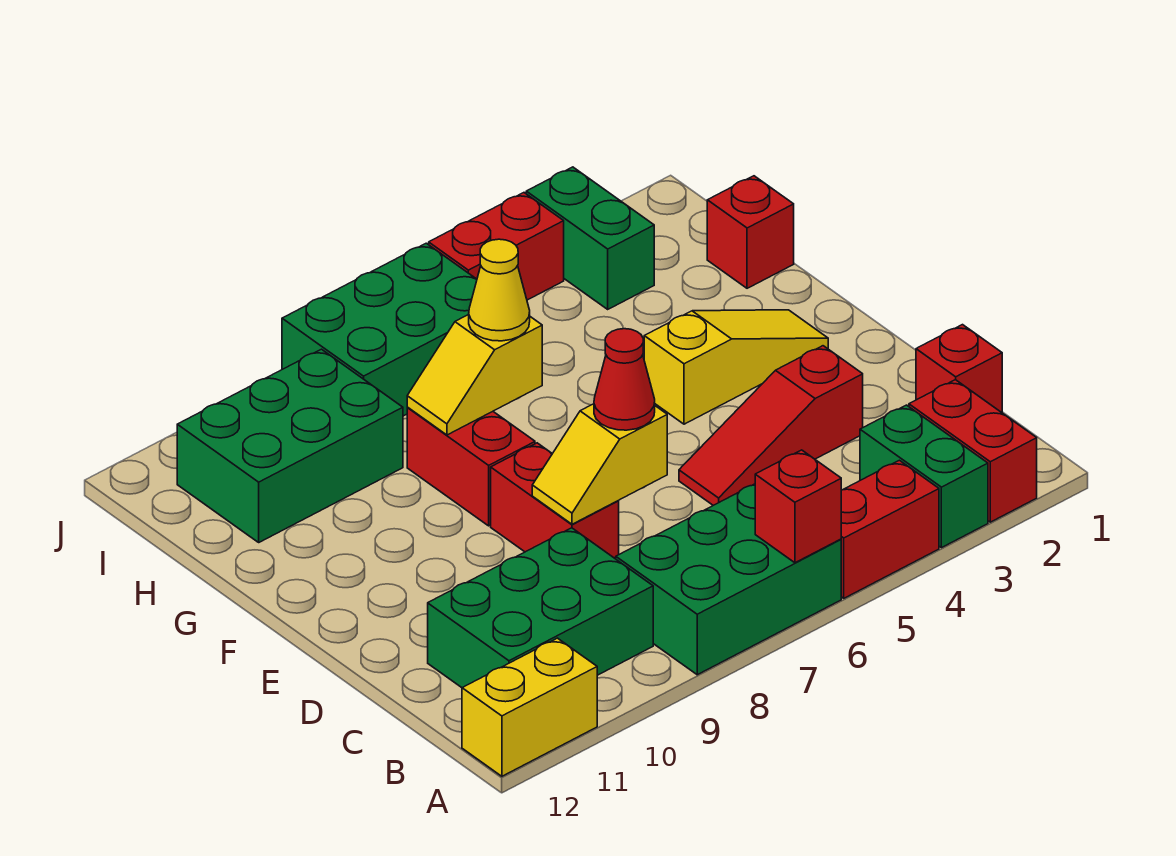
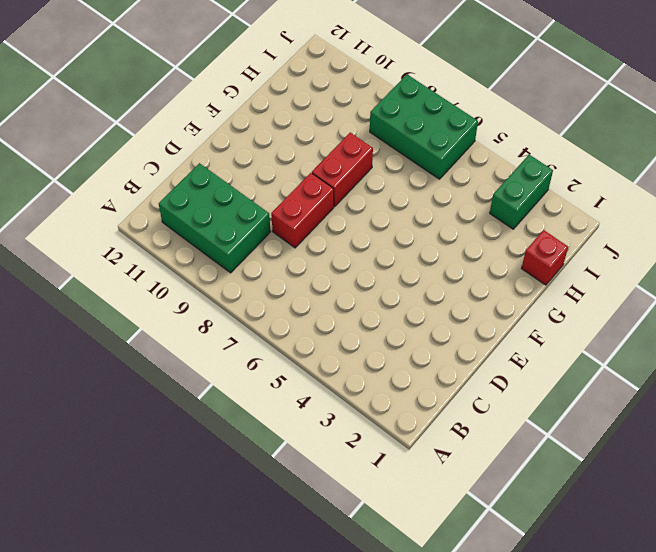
none -> red 1x2 brick [909,380,1037,522]
none -> green 1x2 brick [860,405,988,548]
none -> red 1x2 brick [841,460,939,598]

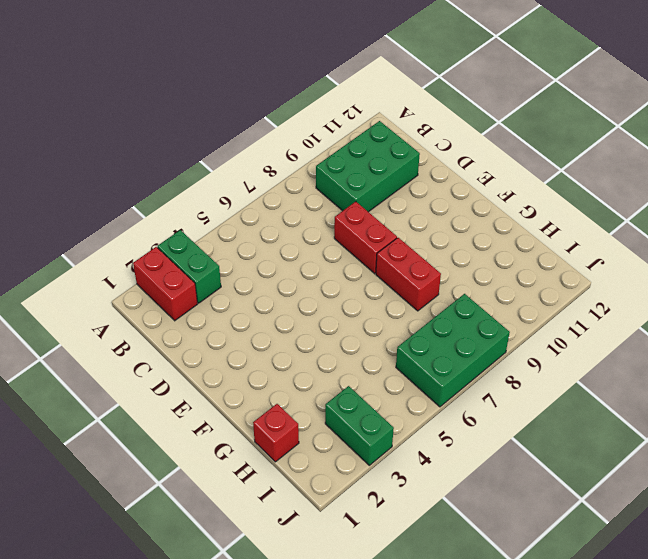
none -> red 1x2 brick [841,460,939,598]
none -> green 2x3 brick [616,484,841,675]
none -> yellow 1x2 brick [462,638,597,776]

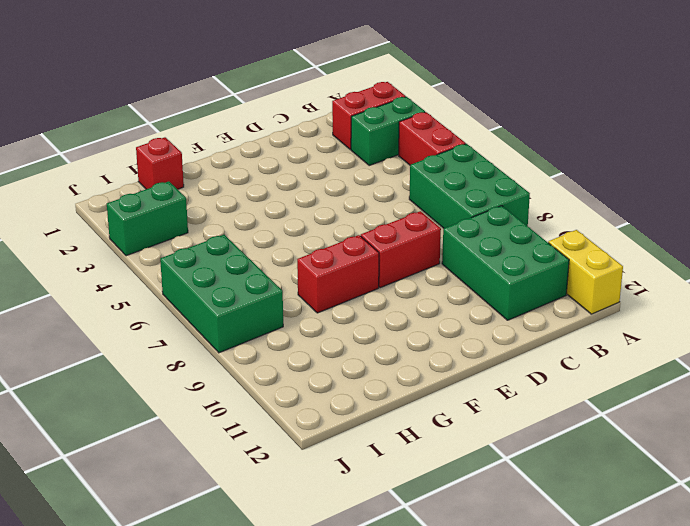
none -> red 1x1 brick [916,325,1002,413]
none -> red 1x3 slope [679,346,863,505]
none -> yellow 1x3 slope [644,310,828,424]

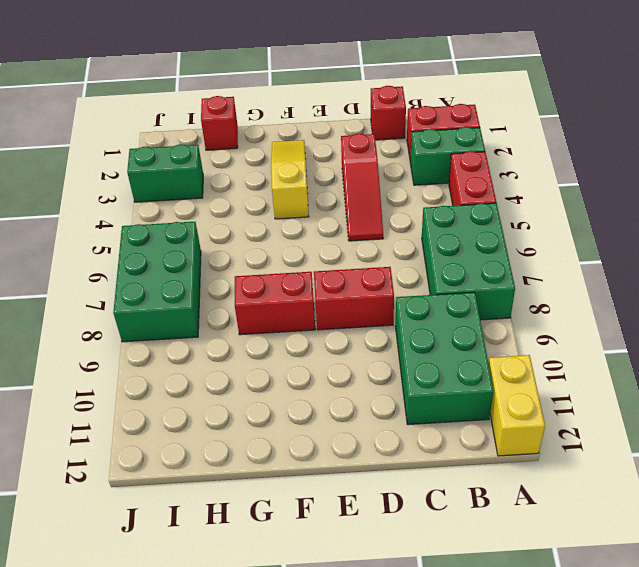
none -> green 2x3 brick [177,349,403,542]
none -> red 1x2 brick [429,193,564,300]
none -> red 1x1 brick [755,450,841,563]

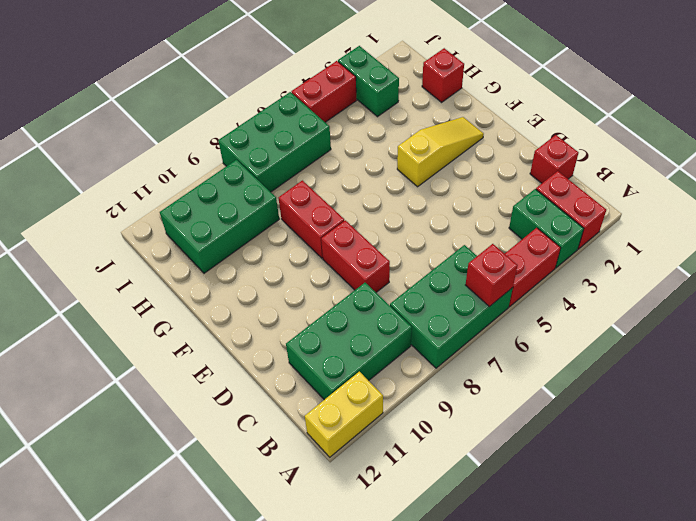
none -> red 1x3 slope [679,346,863,505]
none -> yellow 1x2 slope [532,404,667,524]
none -> yellow 1x2 slope [407,314,542,435]

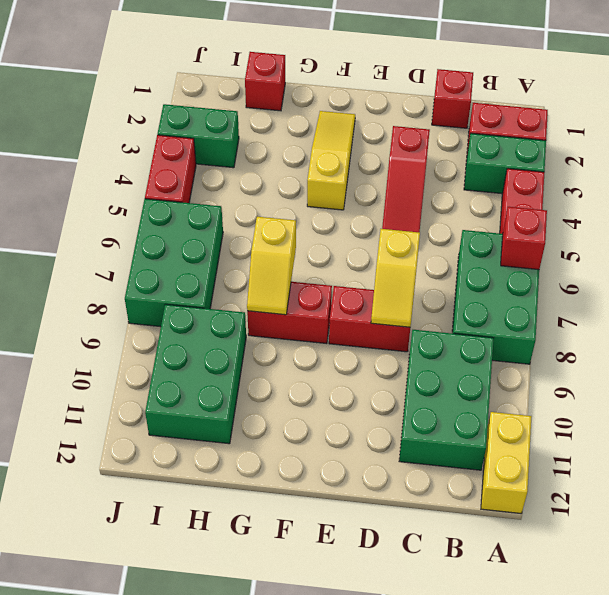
none -> red 1x1 cone [594,329,655,430]
none -> yellow 1x1 cone [469,239,530,341]

